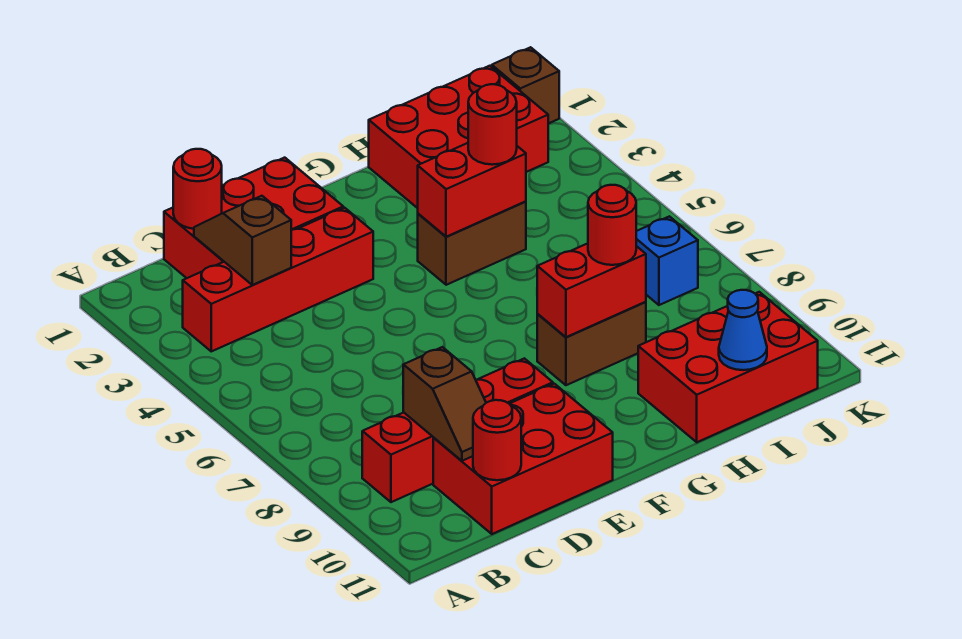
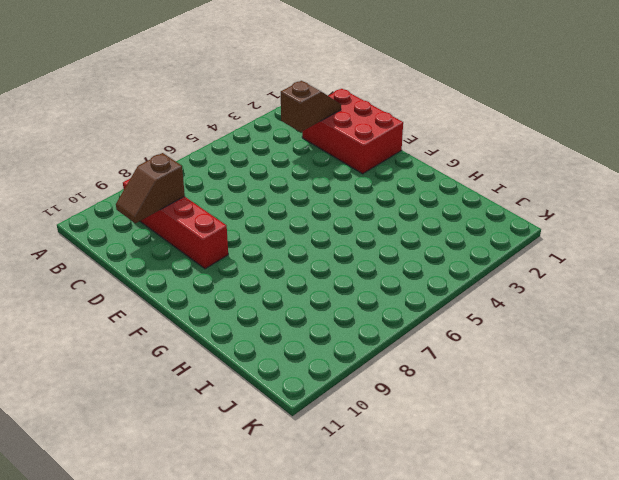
none -> red 1x4 brick [183,208,373,351]
none -> red 2x3 brick [433,384,613,534]
none -> brown 1x2 brick [418,201,526,285]

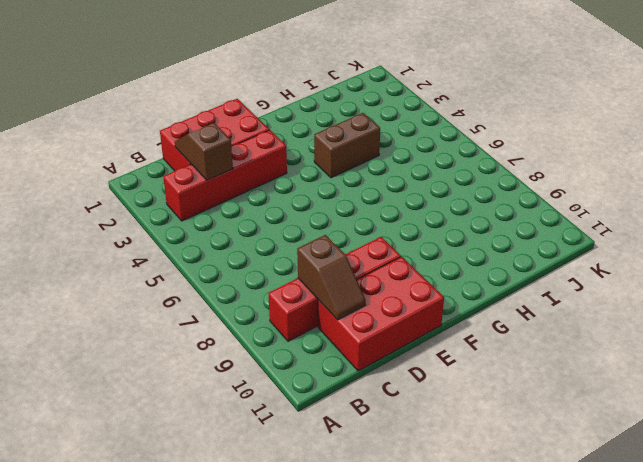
none -> brown 1x2 brick [537,302,646,385]
none -> red 2x3 brick [369,66,548,208]
none -> red 2x3 brick [638,292,818,442]

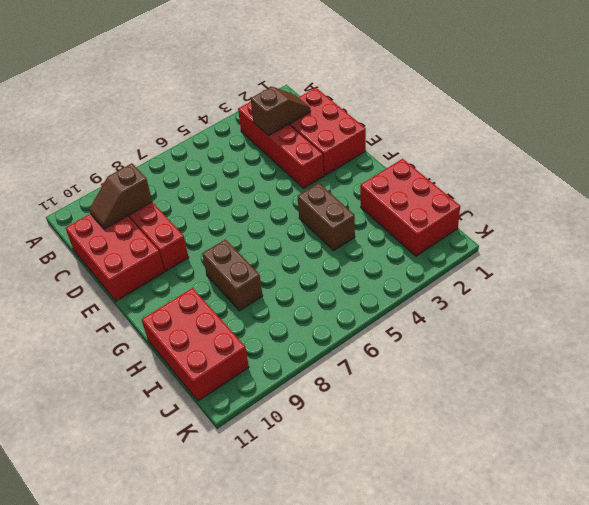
none -> blue 1x1 brick [636,216,698,305]
none -> brown 1x1 brick [492,47,559,124]
none -> red 1x1 round brick [173,149,222,229]

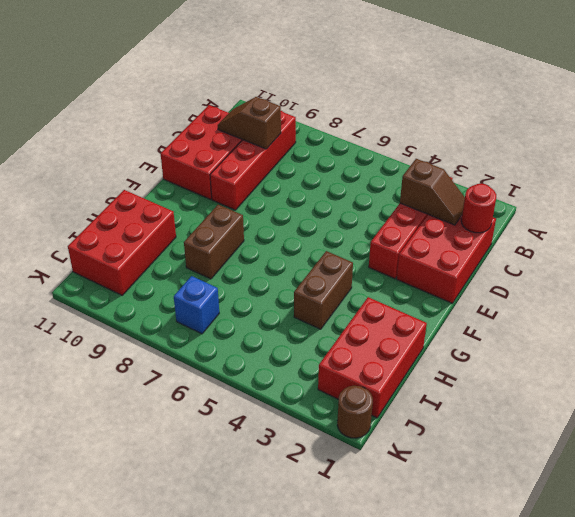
brown 1x1 round brick [337,386,373,438] -> brown 1x1 brick [492,47,559,124]
none -> red 1x1 round brick [473,400,521,480]
none -> red 1x2 brick [418,143,526,237]
none -> red 1x2 brick [537,243,646,337]

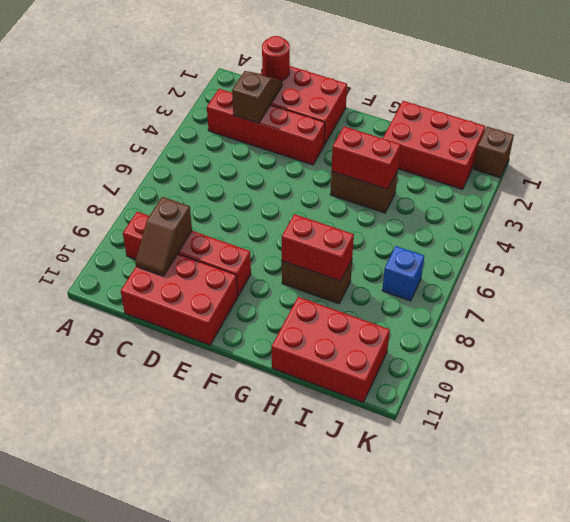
none -> red 1x1 round brick [473,400,521,480]
none -> blue 1x1 cone [719,290,767,370]
none -> red 1x1 round brick [468,84,517,165]

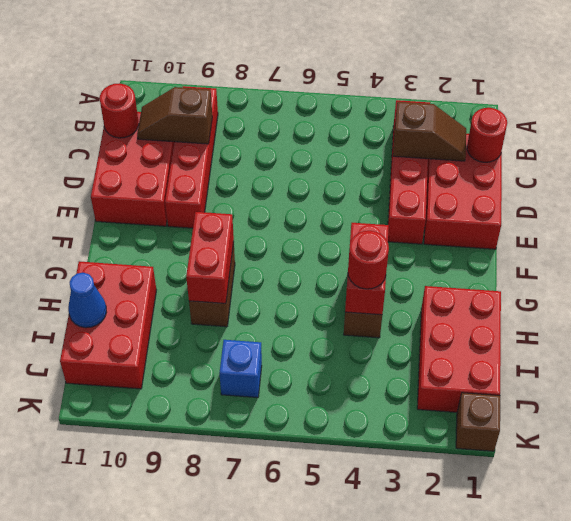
none -> red 1x1 round brick [588,185,636,265]

